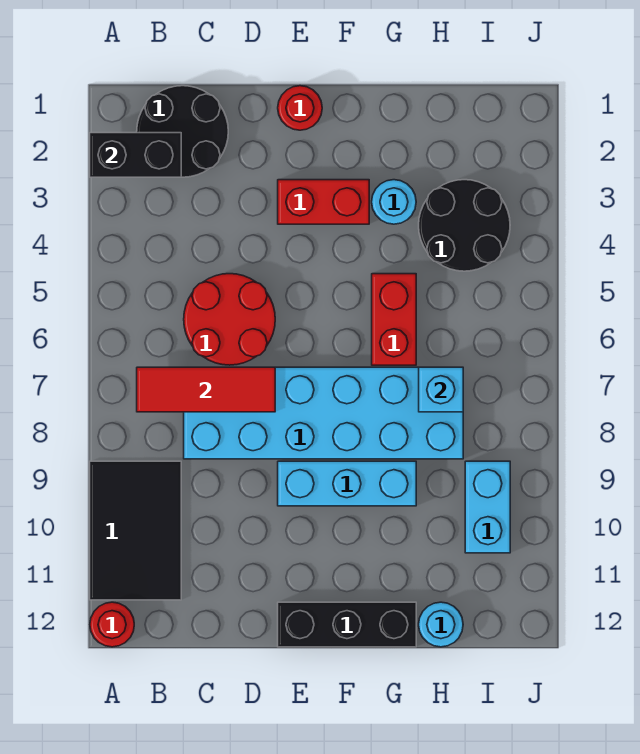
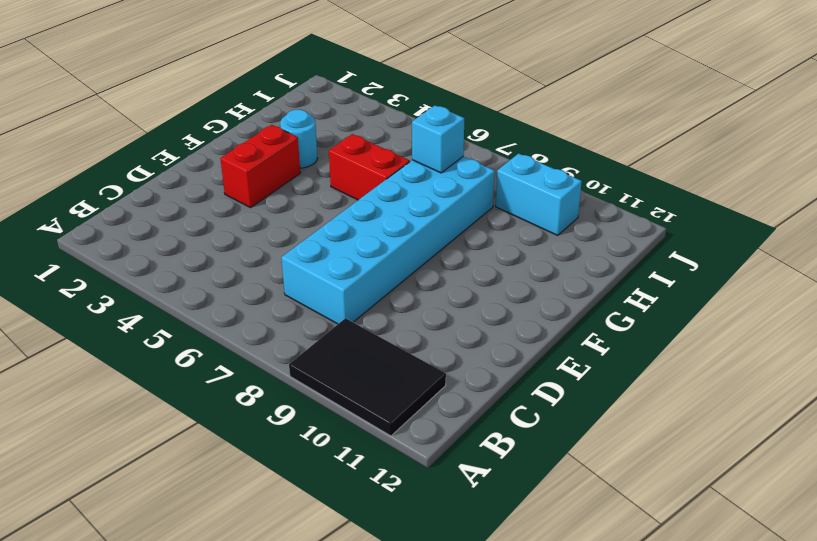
none -> red 1x1 round brick [90,602,134,647]
none -> black 2x2 round brick [137,86,228,177]
none -> red 2x2 round brick [184,274,275,365]

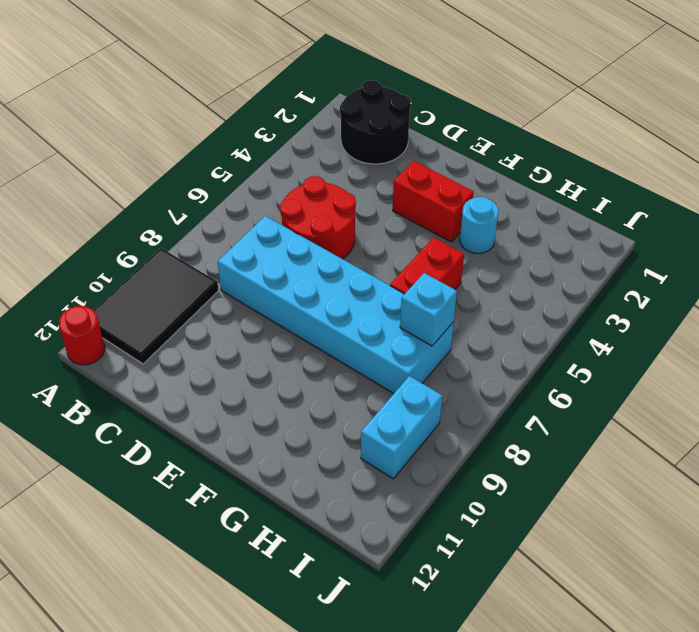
none -> red 1x1 round brick [278,86,322,130]
none -> cyan 1x3 brick [278,461,416,506]
none -> black 1x3 brick [278,602,416,647]

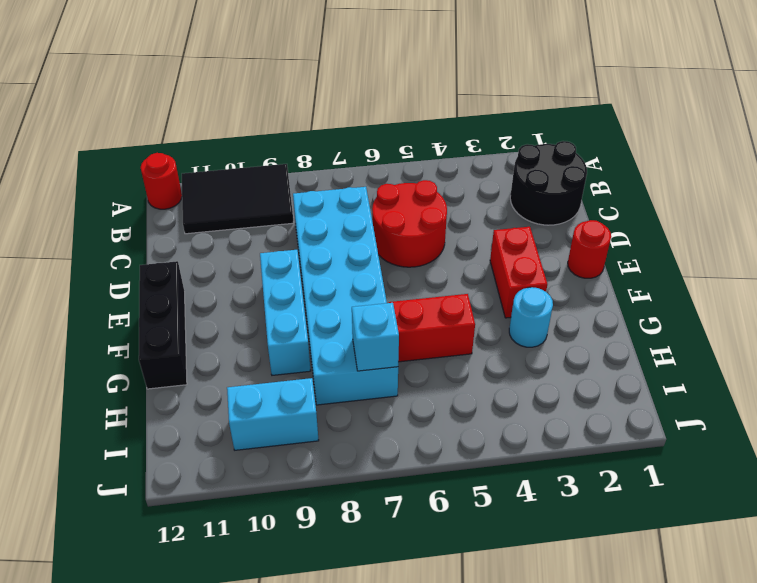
none -> black 2x2 round brick [419,180,510,271]
none -> cyan 1x1 round brick [419,602,463,647]
none -> black 1x2 brick [90,133,181,177]

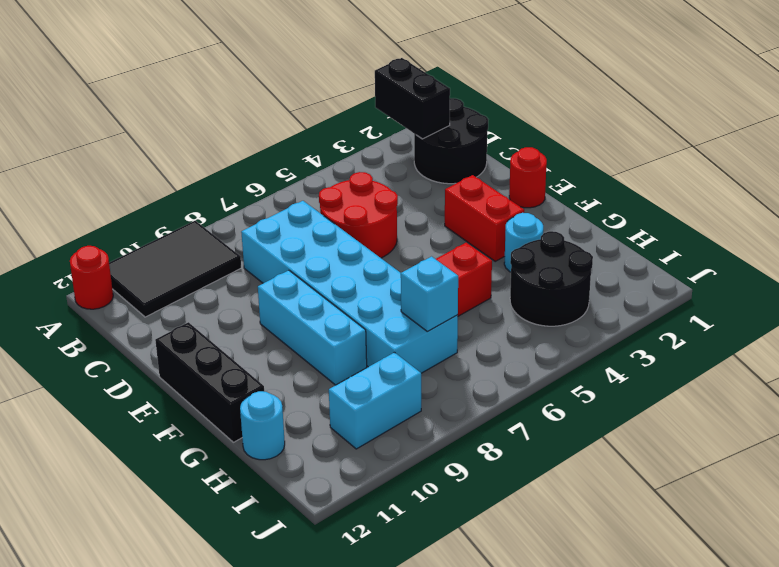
none -> red 1x3 tile [137,367,275,412]

